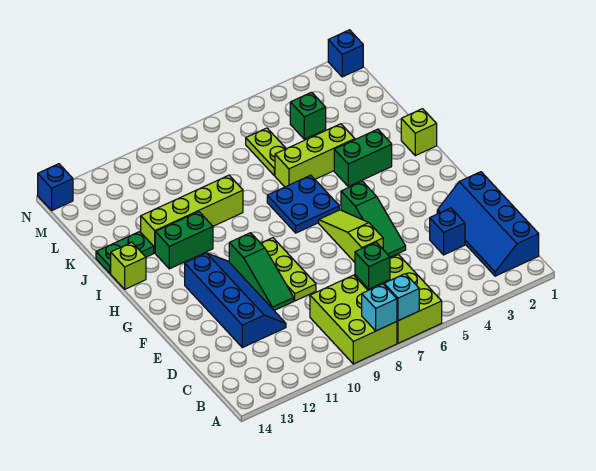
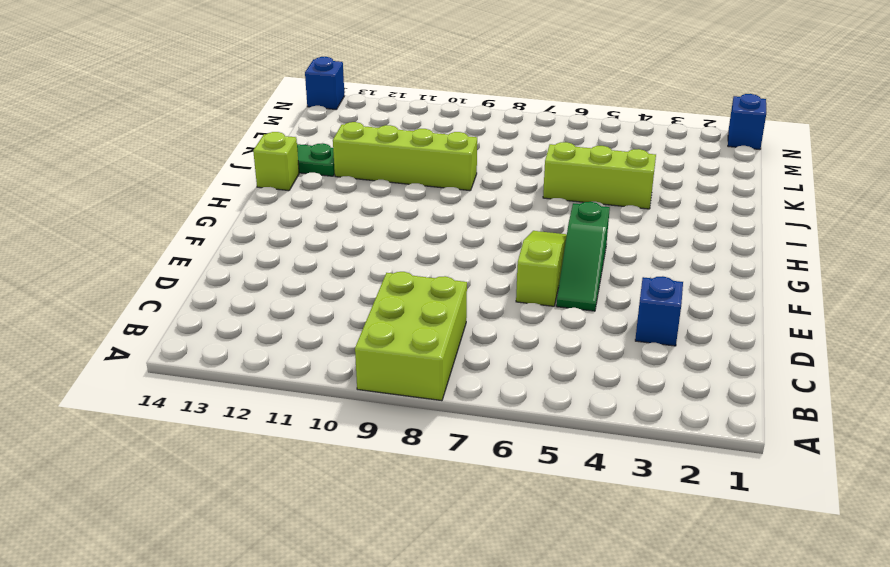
none -> lime 2x3 brick [355,255,442,343]
none -> blue 2x4 slope [437,172,539,276]
none -> blue 2x4 slope [185,253,286,348]

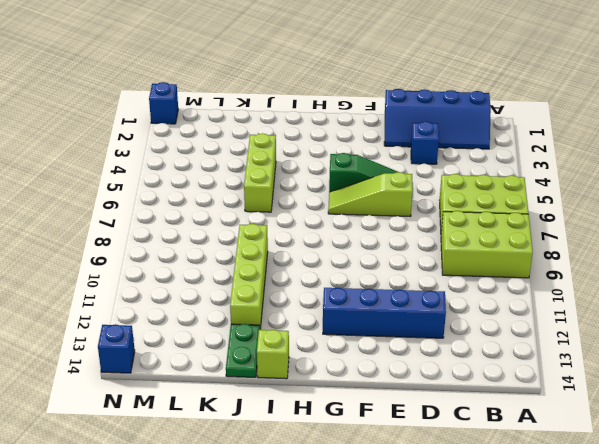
none -> lime 1x3 plate [261,238,316,301]
none -> green 1x3 slope [229,233,294,310]
none -> blue 2x2 plate [267,175,339,233]

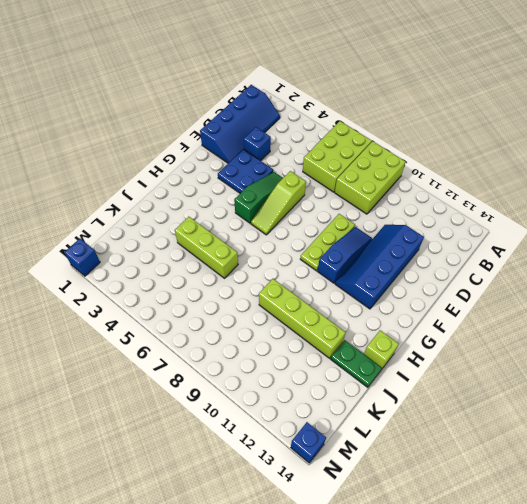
blue 2x2 plate [218,149,273,193] -> blue 2x2 plate moved to [267,175,339,233]
blue 1x3 slope [317,227,372,283] -> green 1x3 slope [229,233,294,310]
none -> lime 1x1 brick [401,109,437,156]
none -> green 1x2 brick [334,129,392,186]
none -> green 1x2 brick [155,212,213,269]

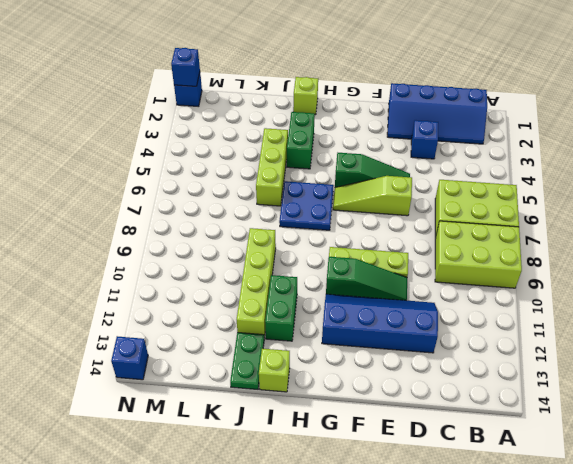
blue 1x1 brick [171,48,200,86] -> none
none -> lime 1x2 plate [246,128,286,176]
none -> green 1x1 brick [290,92,326,139]
none -> cyan 1x1 brick [384,274,419,321]

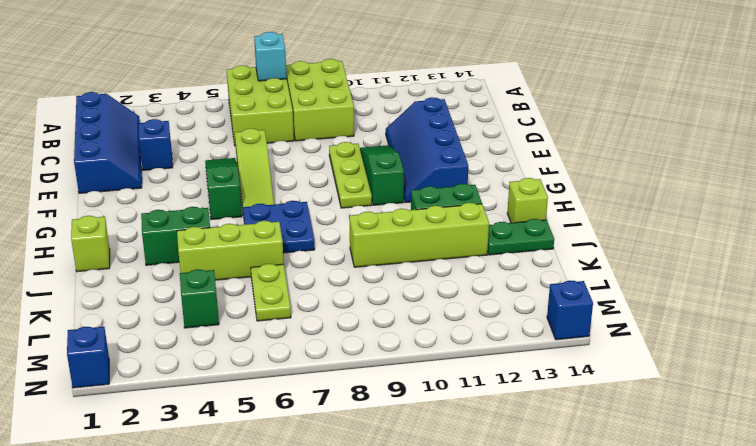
none -> cyan 1x1 brick [362,284,397,331]
none -> green 1x1 brick [355,242,390,289]

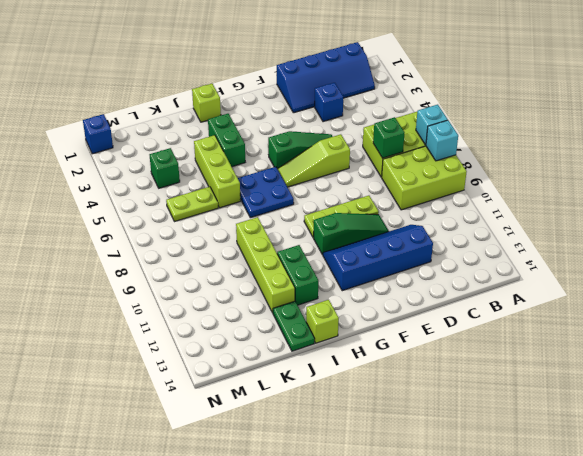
none -> blue 1x1 brick [38,164,73,210]

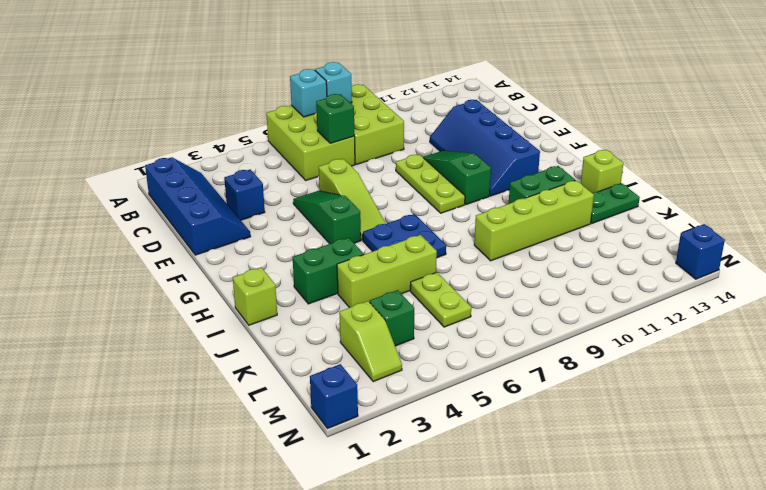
lime 1x2 slope [339,301,402,382] -> none

